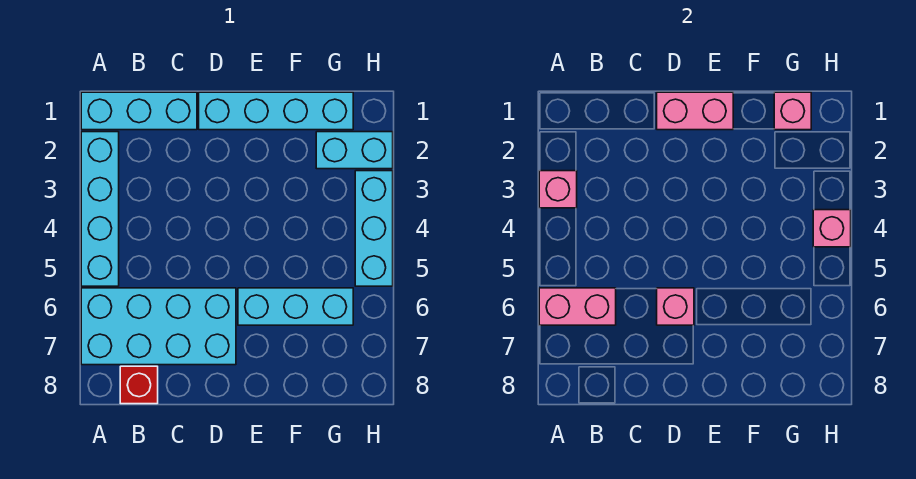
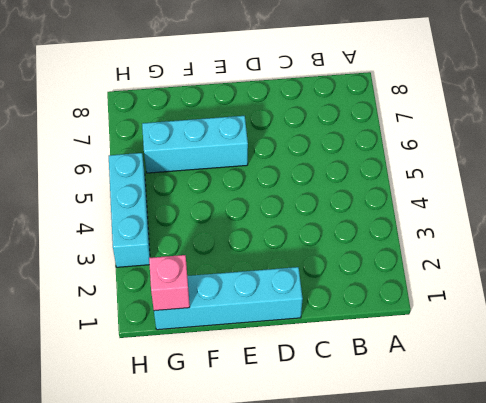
none -> cyan 1x3 brick [81,92,197,130]
none -> cyan 1x4 brick [81,132,119,286]
none -> cyan 2x4 brick [81,288,236,365]

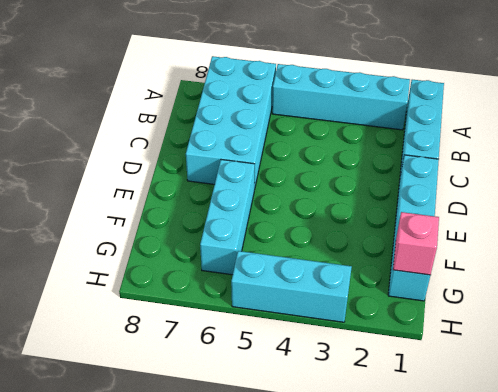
none -> red 1x1 brick [120,366,158,404]
none -> cyan 1x2 brick [316,132,393,169]
none -> pink 1x1 brick [539,171,577,208]

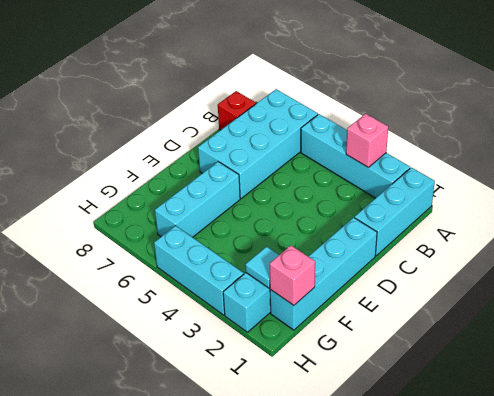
cyan 1x1 tile [245,247,279,288] -> none
none -> pink 1x2 brick [539,288,616,325]
none -> pink 1x2 brick [657,92,733,130]
none -> pink 1x1 brick [657,288,694,325]

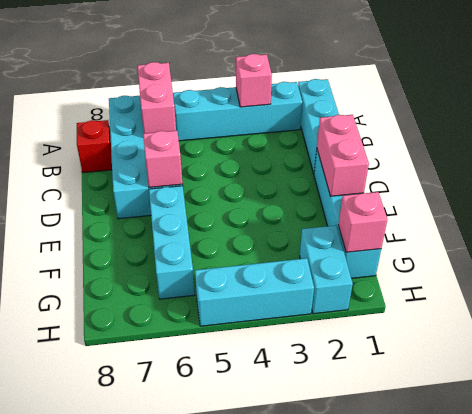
none -> pink 1x1 brick [813,210,851,247]

